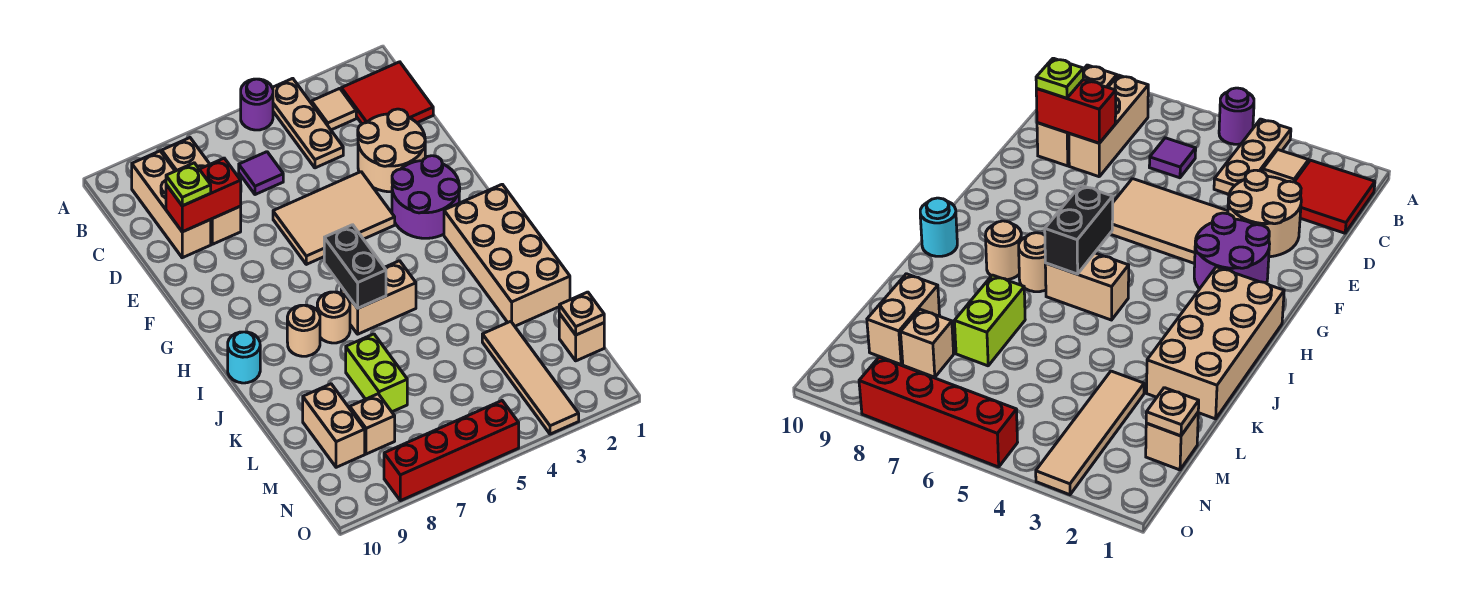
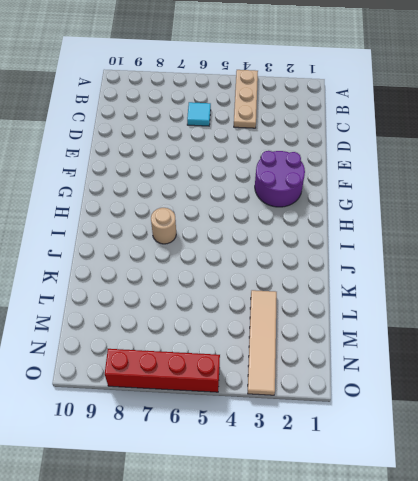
cyan 1x1 tile [187,102,211,126] -> purple 1x1 tile [239,152,283,195]
none -> purple 1x1 round brick [241,79,273,130]
none -> red 2x2 tile [341,62,433,124]
none -> tan 1x1 tile [311,88,356,130]

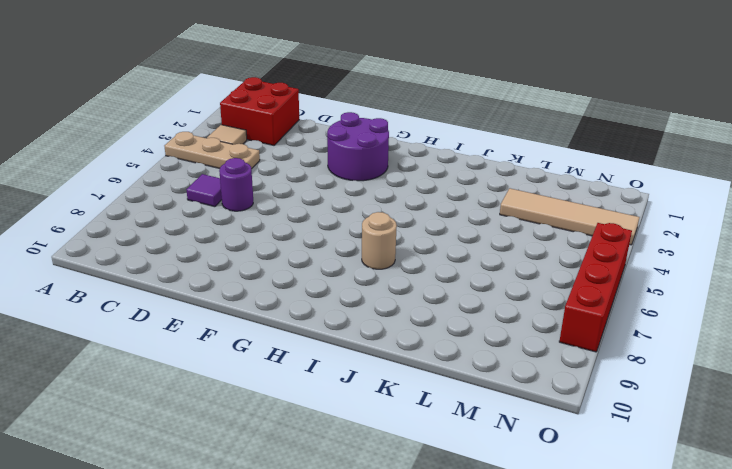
red 2x2 brick [220,77,299,145] -> red 2x2 tile [341,62,433,124]
purple 1x1 round brick [219,158,253,211] -> purple 1x1 round brick moved to [241,79,273,130]
none -> tan 1x3 brick [162,138,241,244]
none -> tan 1x3 brick [132,151,211,258]
none -> tan 2x2 round brick [358,109,425,192]

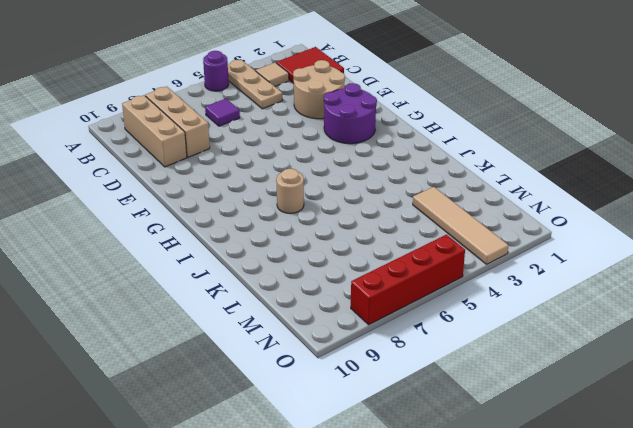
none -> tan 2x3 tile [273,172,395,264]
none -> tan 2x4 brick [444,184,570,326]
none -> tan 1x2 brick [341,261,416,334]

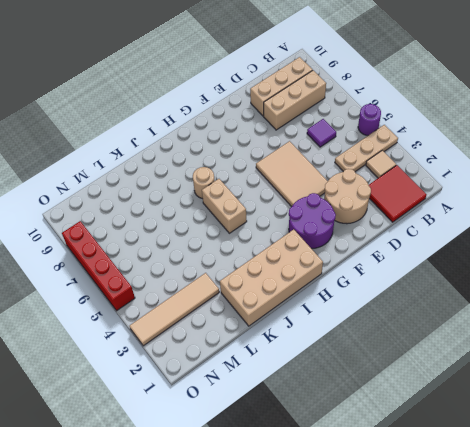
none -> tan 1x1 round brick [287,305,320,356]
none -> cyan 1x1 round brick [228,332,260,383]
none -> lime 1x2 brick [346,334,407,412]

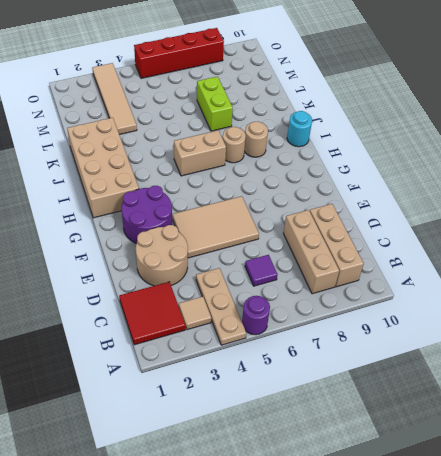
none -> tan 1x2 brick [303,384,365,467]
none -> tan 1x1 brick [559,314,604,361]
none -> tan 1x1 brick [350,394,395,454]

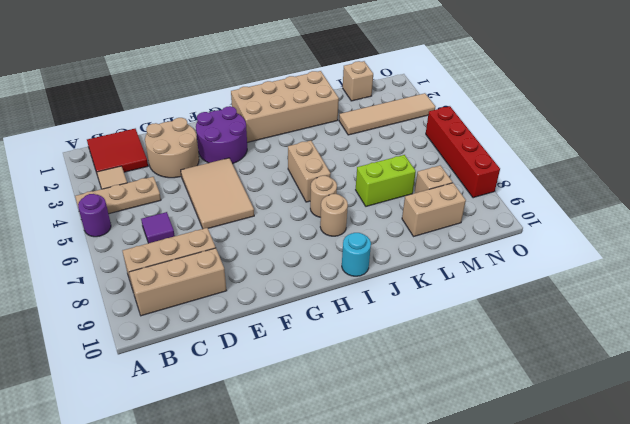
none -> red 1x2 brick [166,158,241,232]
none -> black 1x2 brick [324,225,386,308]
none -> tan 1x1 plate [559,292,604,335]

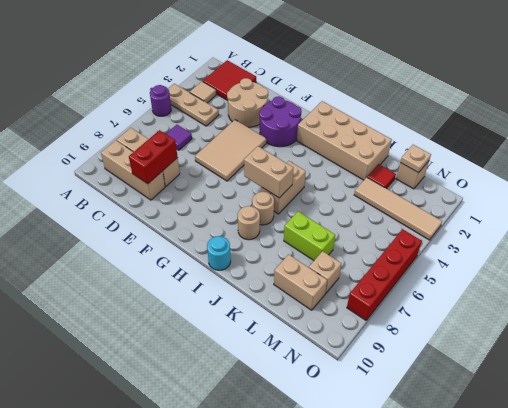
tan 1x2 brick [244,146,294,198] -> black 1x2 brick [324,225,386,308]
red 1x1 tile [367,164,396,189] -> none
none -> lime 1x1 plate [166,163,211,206]

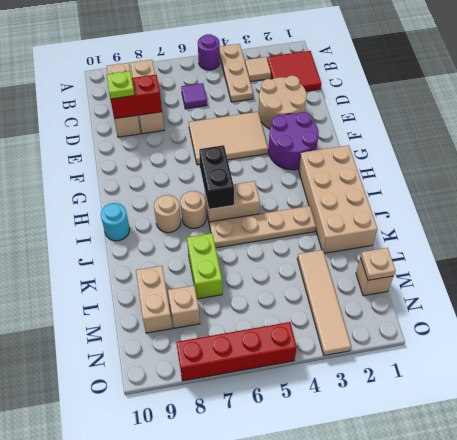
tan 1x4 plate [210,206,316,248] -> none

